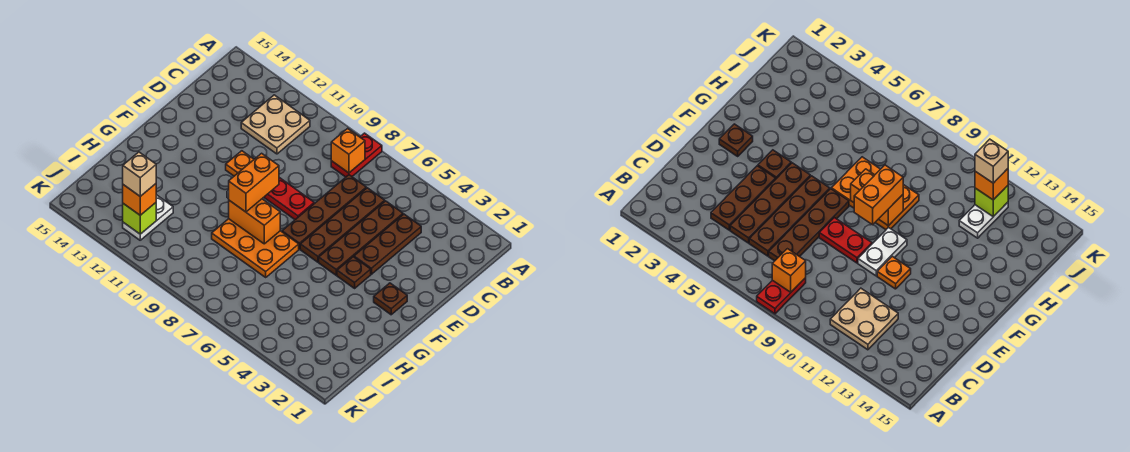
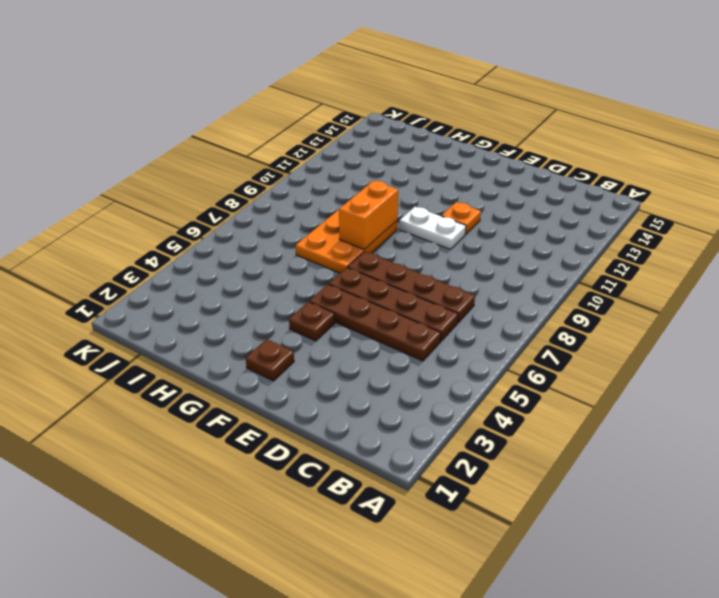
none -> red 1x2 plate [331,133,382,177]
none -> tan 2x2 plate [241,95,310,154]
none -> brown 1x3 plate [354,214,421,274]

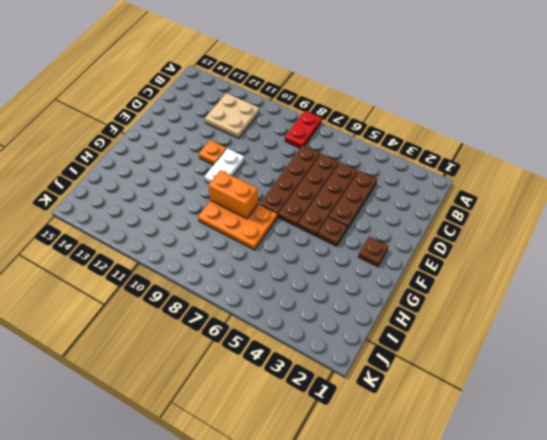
none -> red 1x2 plate [264,178,314,220]
none -> white 1x2 plate [123,195,173,240]
none -> orange 1x1 brick [331,129,365,173]

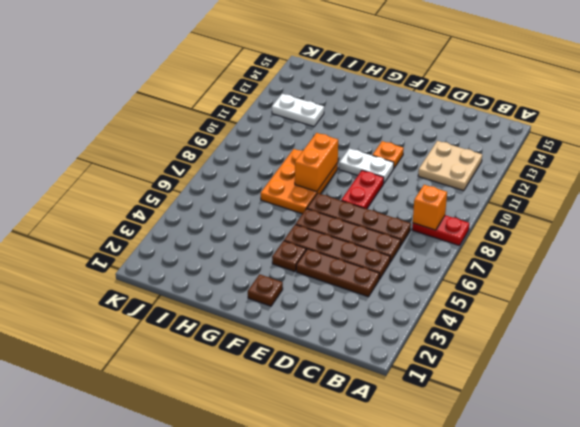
none -> lime 1x1 brick [123,203,156,234]
none -> orange 1x2 brick [229,153,279,212]
none -> orange 1x1 brick [123,184,156,215]

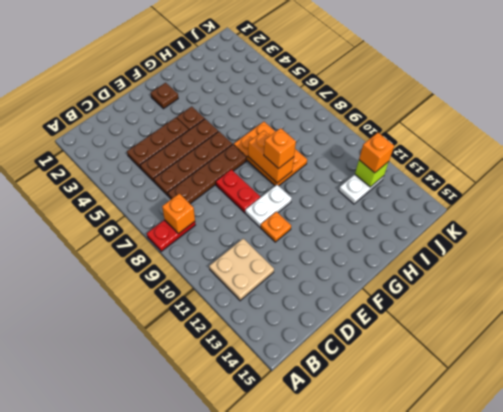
orange 1x1 brick [264,128,296,169] -> orange 1x2 brick [229,153,279,212]
none -> tan 1x1 brick [123,152,156,196]

